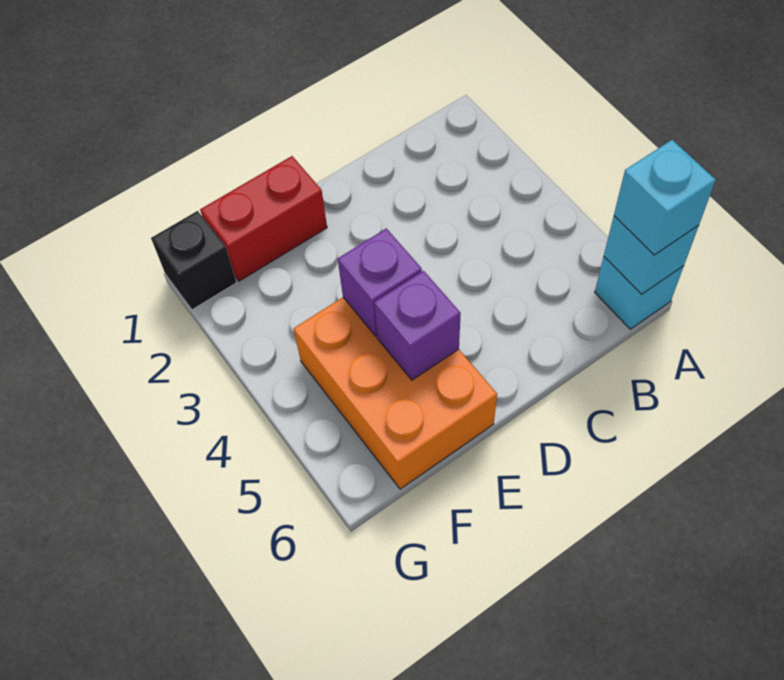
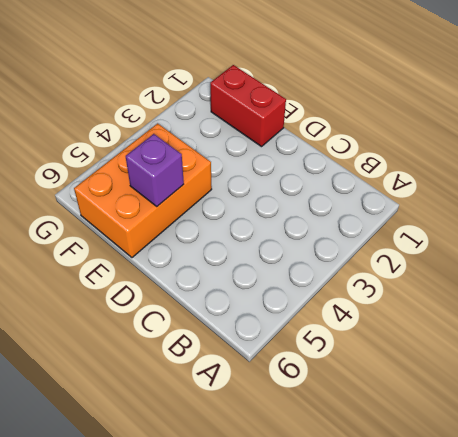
none -> cyan 1x1 brick [595,257,684,329]
none -> black 1x1 brick [151,211,237,310]

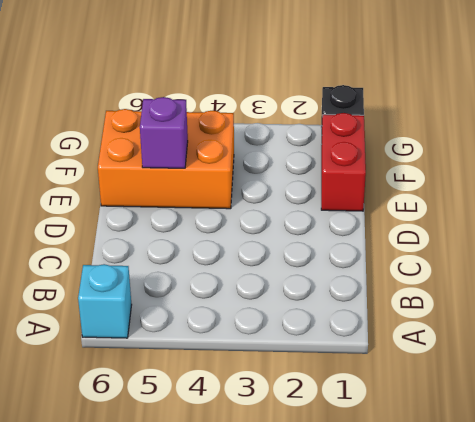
none -> cyan 1x1 brick [604,216,699,294]
none -> purple 1x1 brick [338,228,422,336]

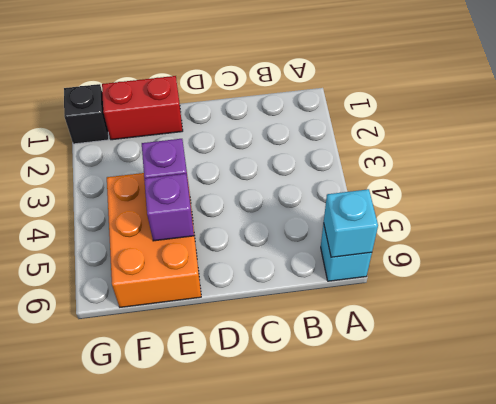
none -> cyan 1x1 brick [614,140,716,255]

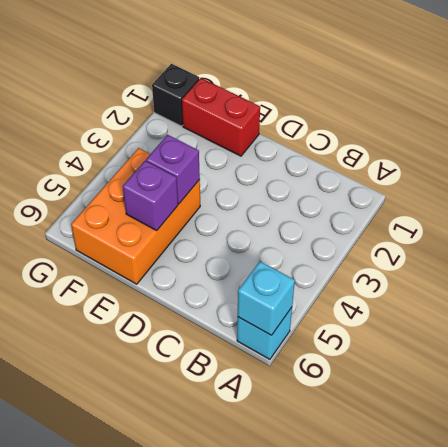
none -> cyan 1x1 brick [614,140,716,255]

